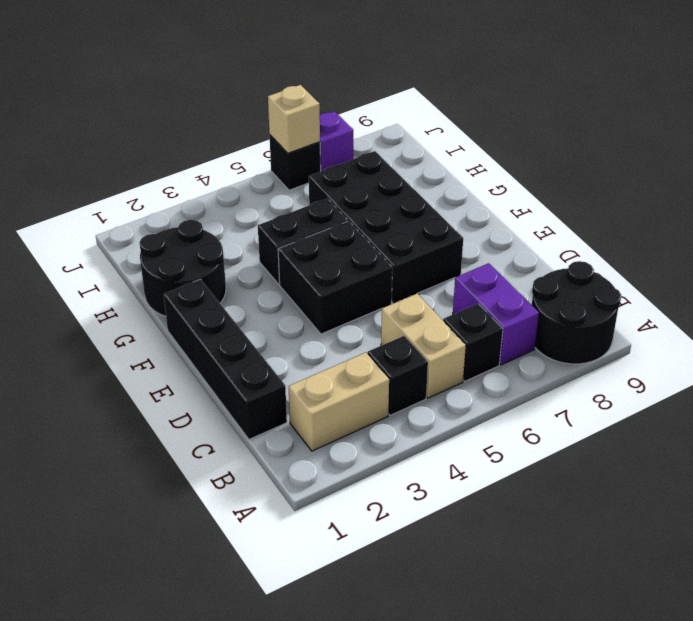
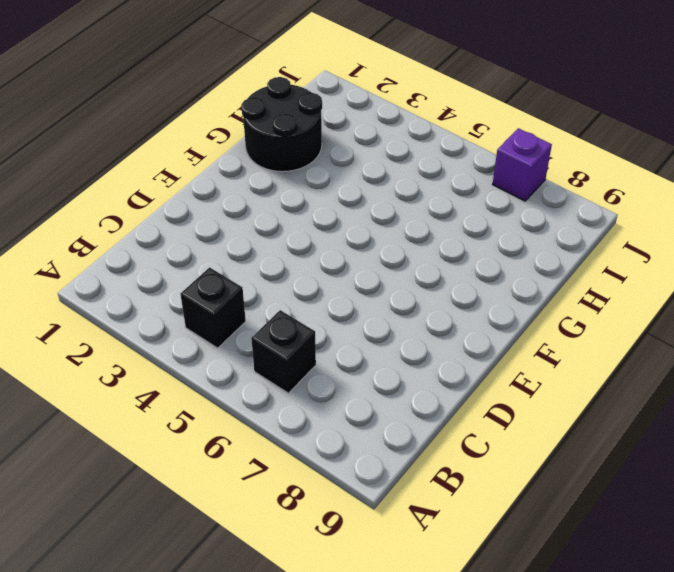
none -> black 2x2 round brick [532,261,621,364]
none -> tan 1x2 brick [289,353,389,451]
none -> tan 1x2 brick [381,294,466,398]

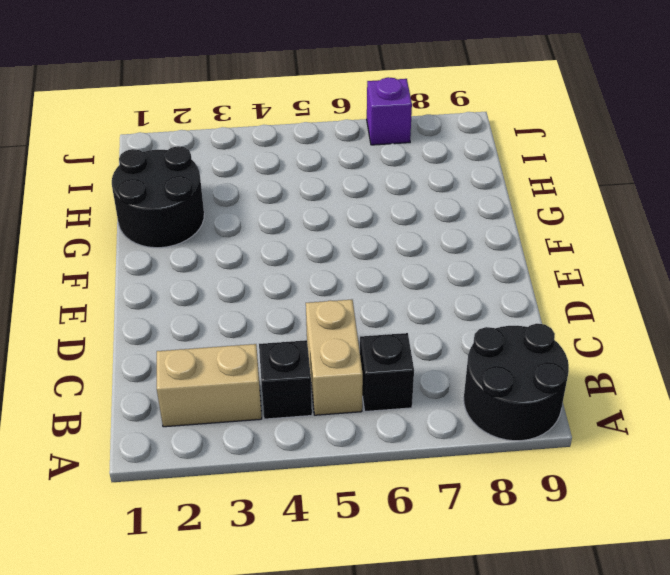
none -> purple 1x2 brick [453,263,539,365]
none -> black 1x4 brick [164,279,287,439]
none -> black 2x2 brick [278,221,392,334]

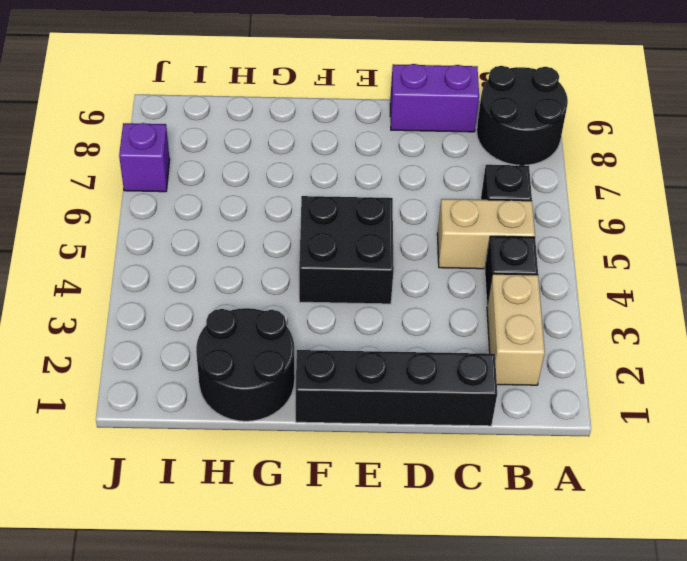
purple 1x2 brick [390,64,479,132] -> purple 1x2 brick moved to [453,263,539,365]
none -> black 2x4 brick [309,151,463,304]
none -> black 1x2 brick [258,198,348,284]
none -> black 1x1 brick [270,135,321,190]

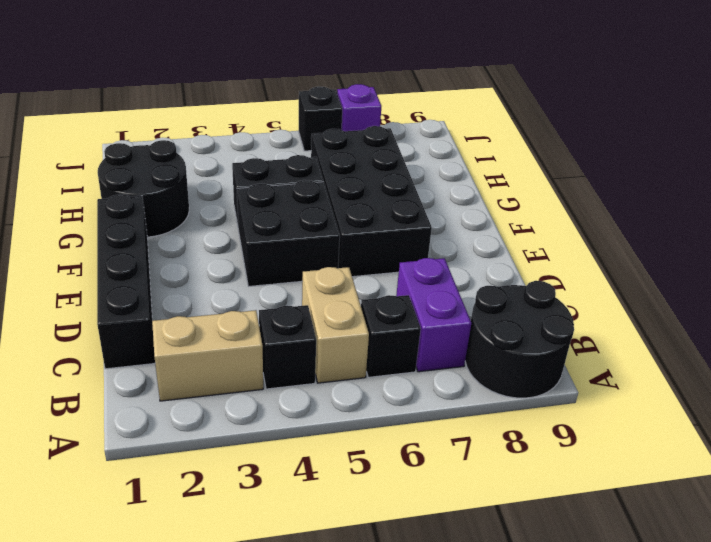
none -> tan 1x1 brick [268,85,320,153]

